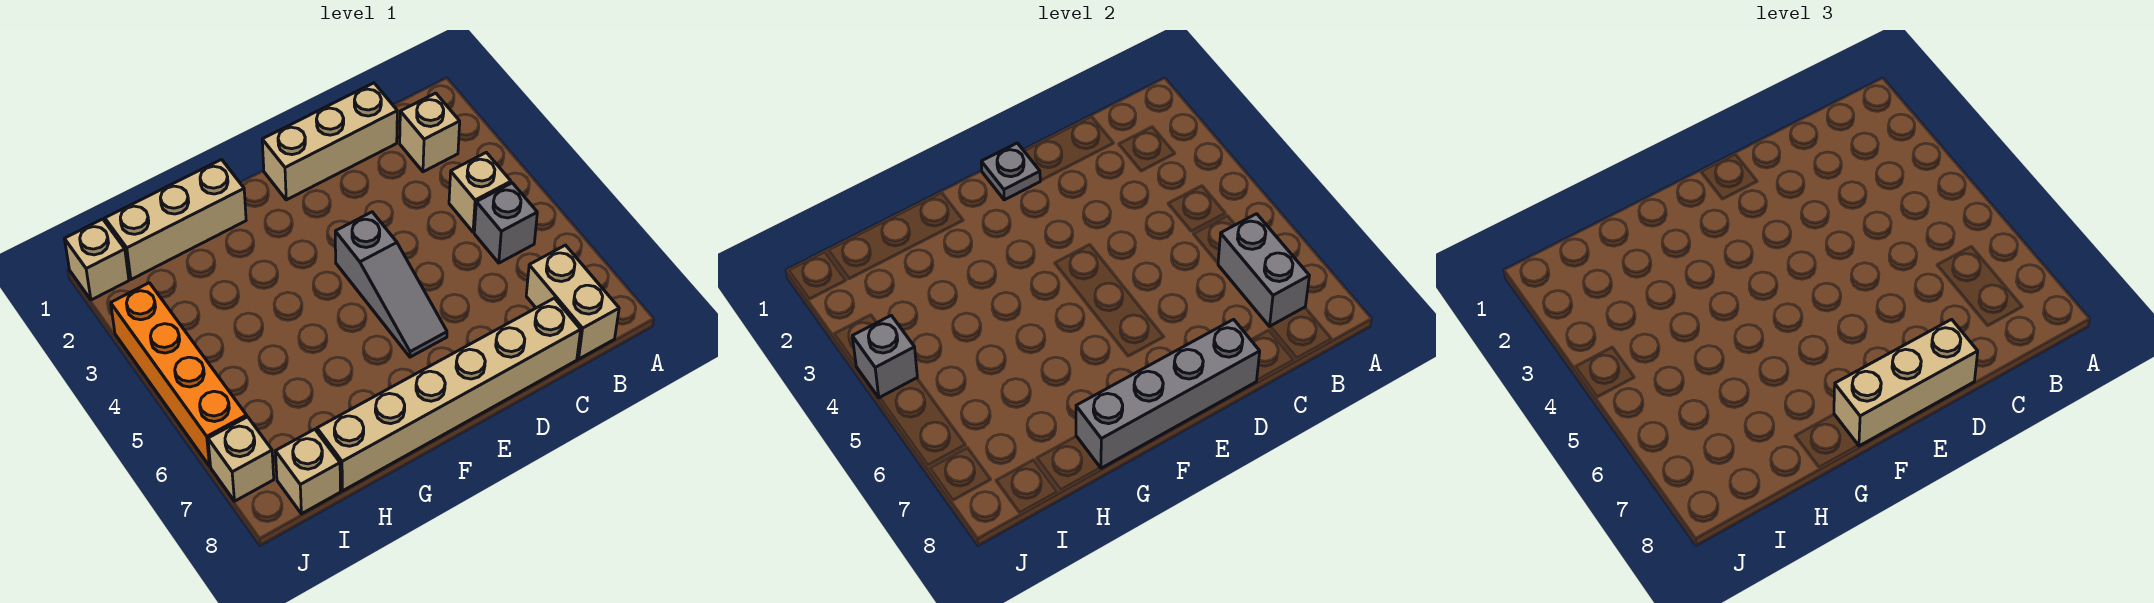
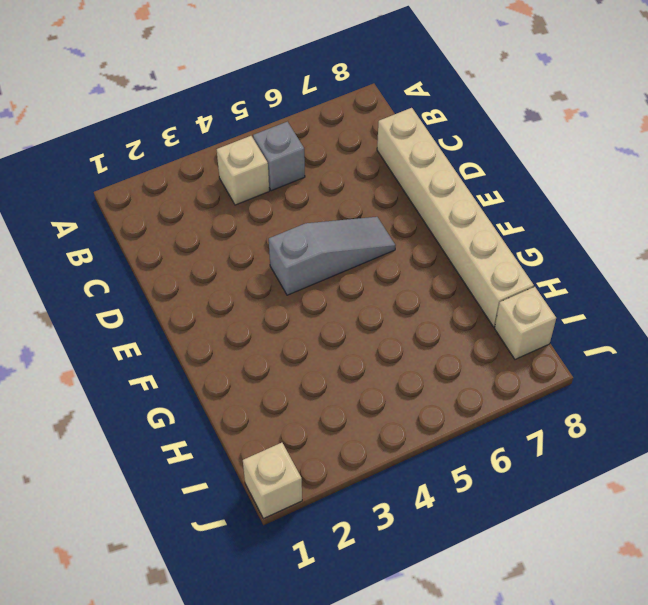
none -> tan 1x1 brick [400,93,460,172]
none -> tan 1x2 brick [526,245,619,359]
none -> tan 1x3 brick [262,83,397,200]

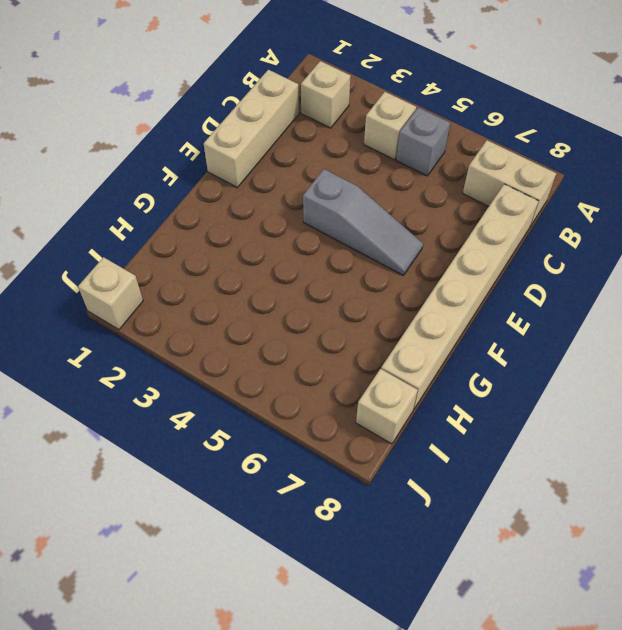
none -> tan 1x3 brick [105,160,246,279]
none -> orange 1x4 brick [111,283,247,466]
none -> tan 1x1 brick [208,417,274,501]

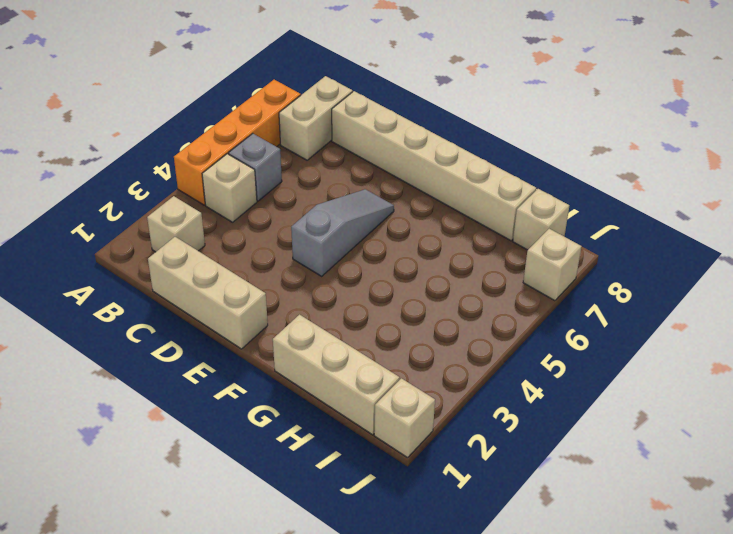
orange 1x4 brick [174,80,301,205] -> orange 1x4 brick moved to [111,283,247,466]
none -> grey 1x2 brick [1218,214,1309,326]
none -> grey 1x4 brick [1076,319,1260,468]
none -> grey 1x1 plate [981,143,1040,200]

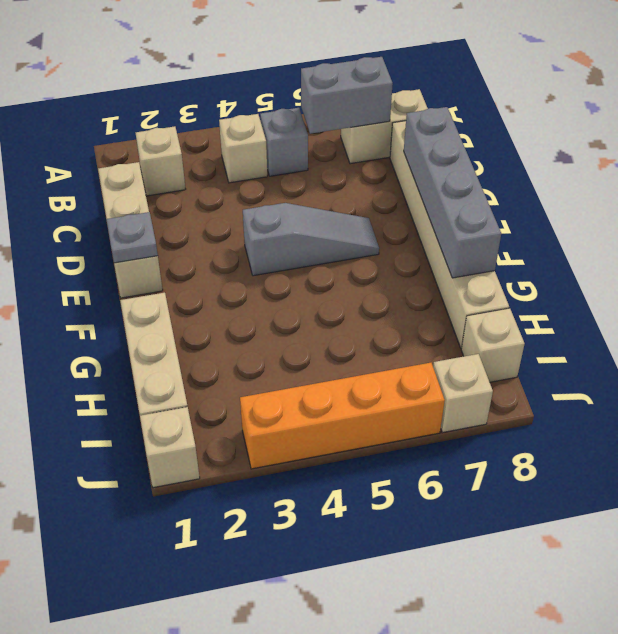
none -> grey 1x1 brick [852,315,917,398]
none -> tan 1x3 brick [1834,319,1978,446]

